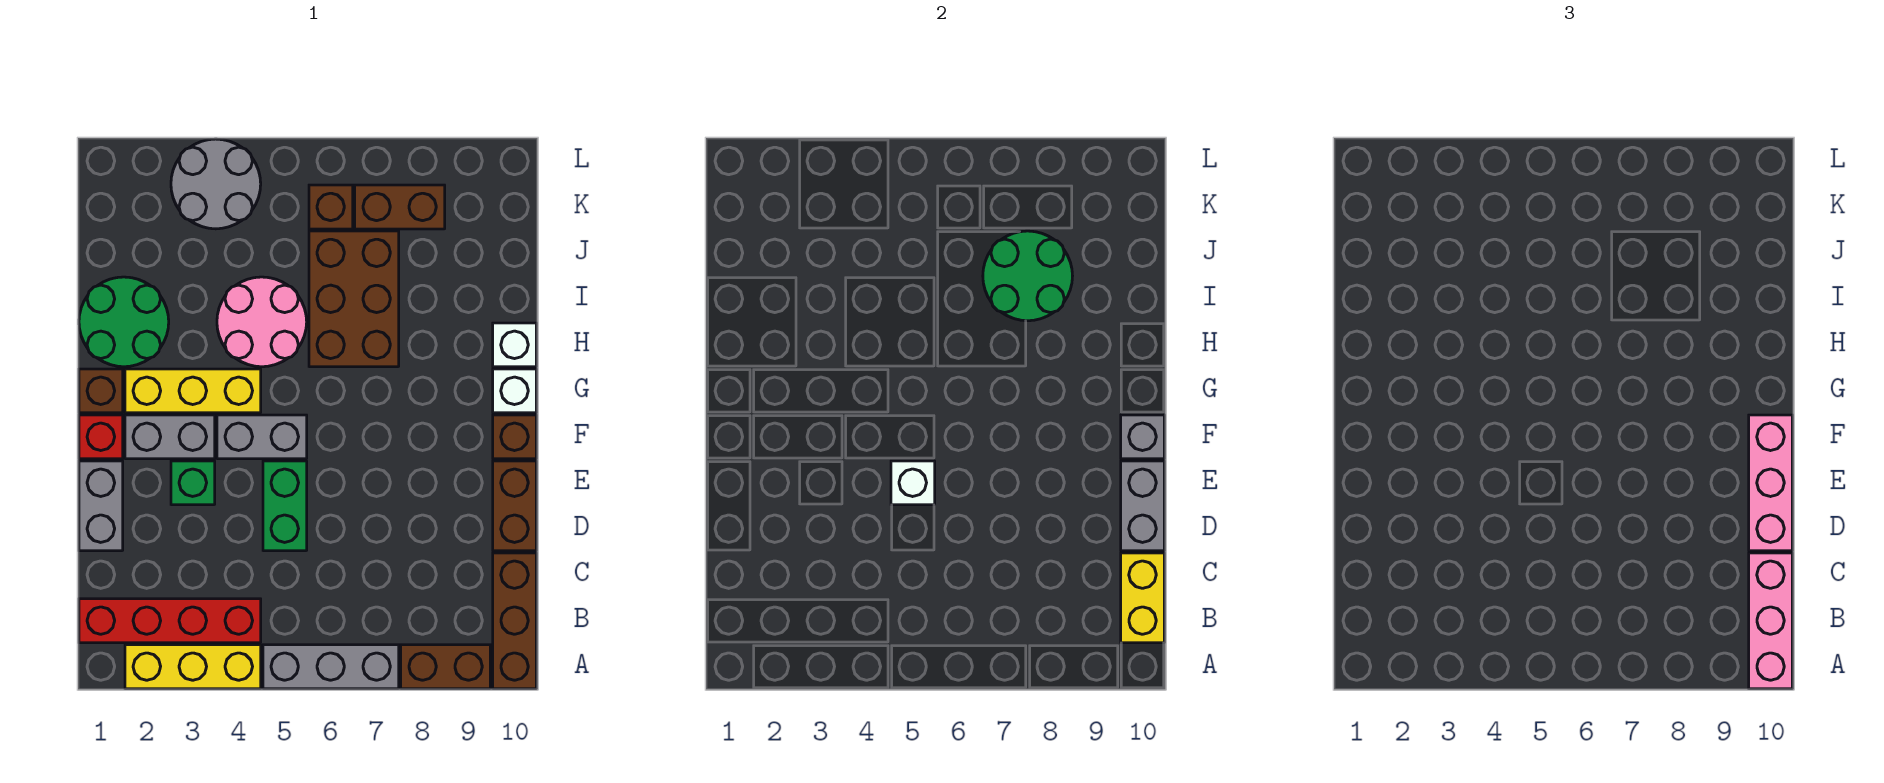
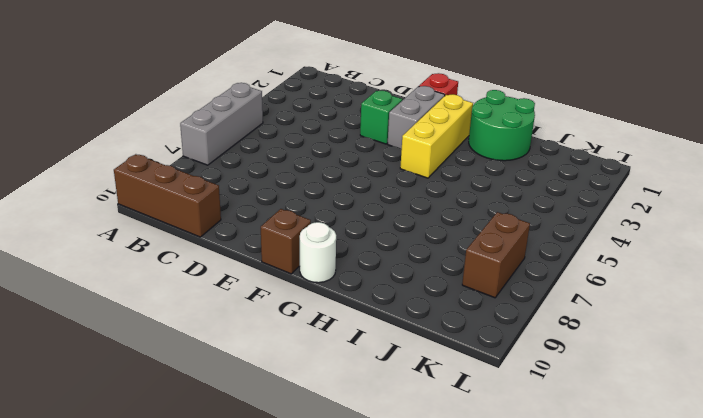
white 1x1 round brick [300,222,336,283] -> white 1x1 brick [493,369,536,413]
none -> yellow 1x3 brick [125,645,261,689]
none -> brown 1x2 brick [401,645,490,689]
none -> red 1x4 brick [79,599,261,643]
none -> grey 1x2 brick [79,461,123,551]

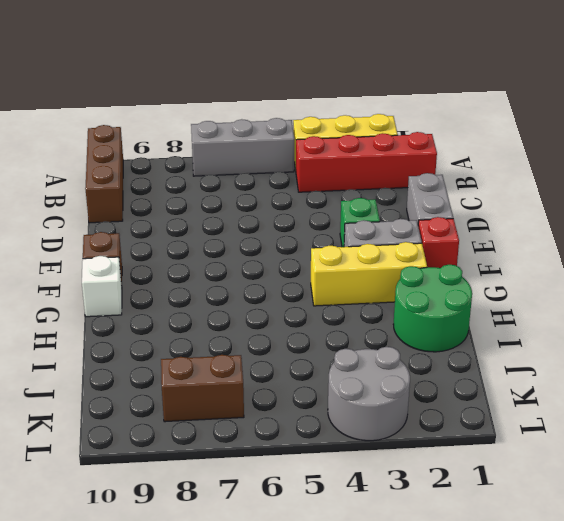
none -> brown 1x2 brick [401,645,490,689]
none -> green 1x2 brick [263,461,307,551]
none -> brown 1x2 brick [493,461,536,551]
none -> grey 1x2 brick [217,415,307,459]

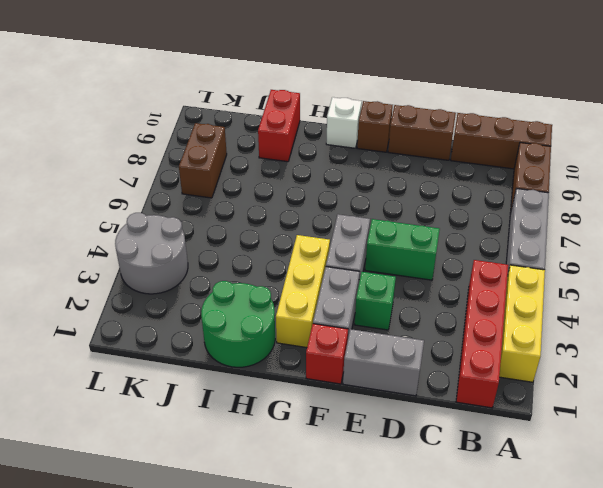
red 1x2 brick [258,90,300,162] -> none
none -> brown 1x1 brick [79,369,123,413]
none -> pink 2x2 round brick [217,277,307,367]
none -> brown 2x3 brick [309,231,399,367]
none -> white 1x1 brick [493,323,536,367]

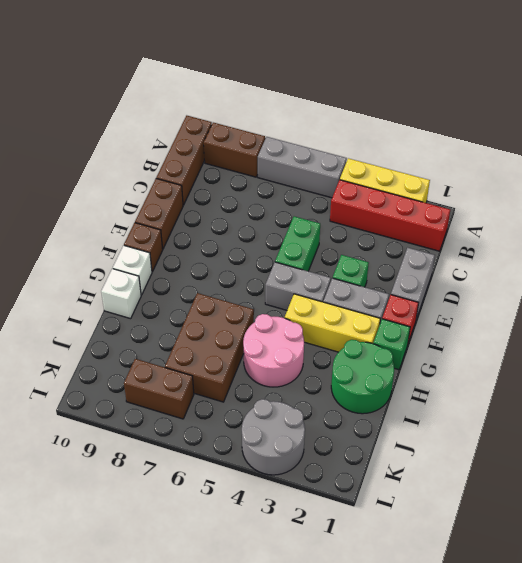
green 1x1 brick [373,319,410,370] -> brown 1x1 brick [79,369,123,413]
none -> brown 1x1 brick [309,185,353,229]
none -> yellow 1x2 brick [1121,553,1164,643]
none -> grey 1x2 brick [1121,461,1164,551]
none -> white 1x1 brick [891,461,935,505]

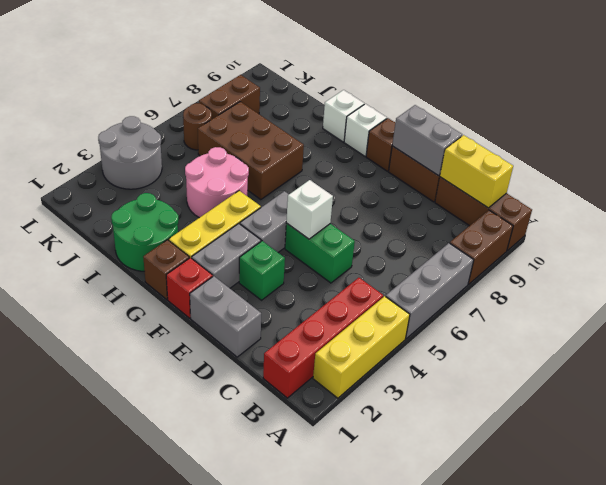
brown 1x1 round brick [183,103,212,150] -> brown 1x1 brick [309,185,353,229]
none -> grey 1x1 brick [1121,415,1164,459]
none -> green 2x2 round brick [983,231,1072,321]
none -> pink 1x3 brick [1749,553,1792,689]
none -> pink 1x3 brick [1749,415,1792,551]

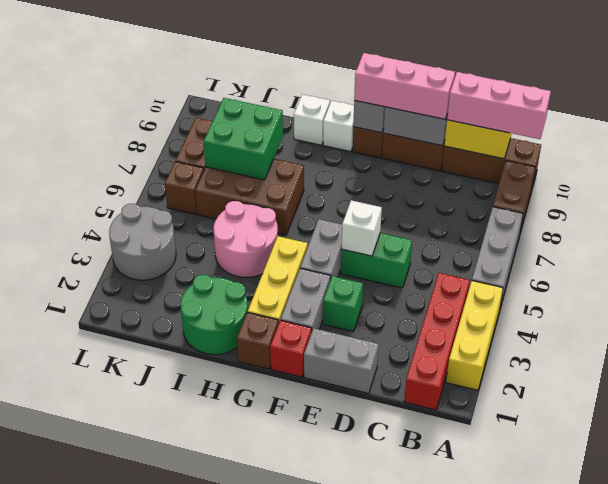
green 2x2 brick [204,98,283,180] -> green 2x2 round brick [983,231,1072,321]

